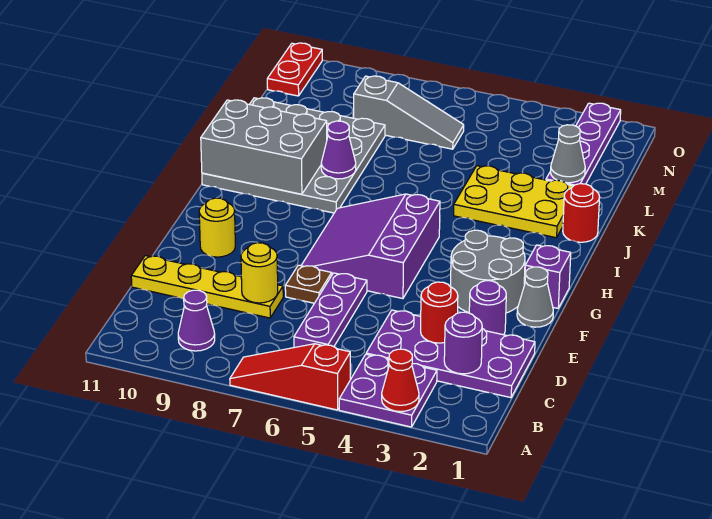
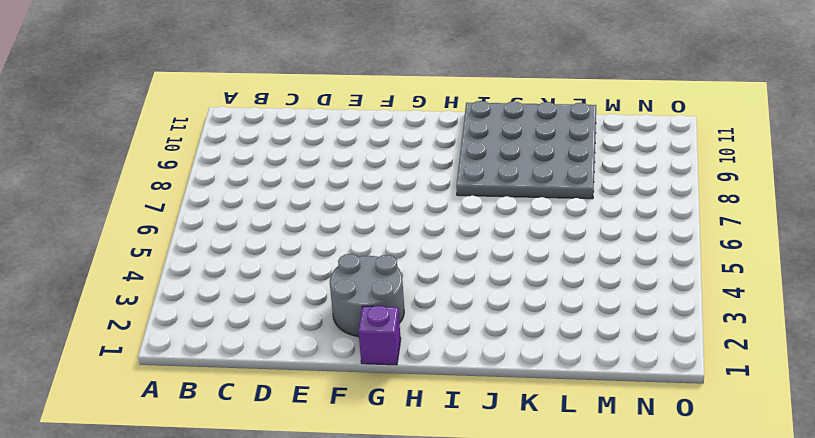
none -> purple 2x2 plate [339,354,437,427]
none -> red 1x3 slope [230,344,350,410]
none -> purple 1x1 cone [178,290,215,351]

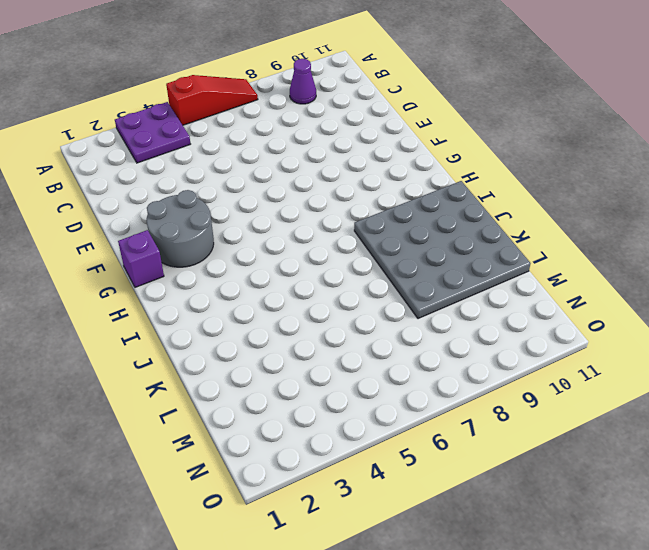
none -> purple 2x4 plate [366,310,535,398]
none -> purple 1x3 plate [294,273,367,348]
none -> yellow 1x4 plate [131,256,283,318]

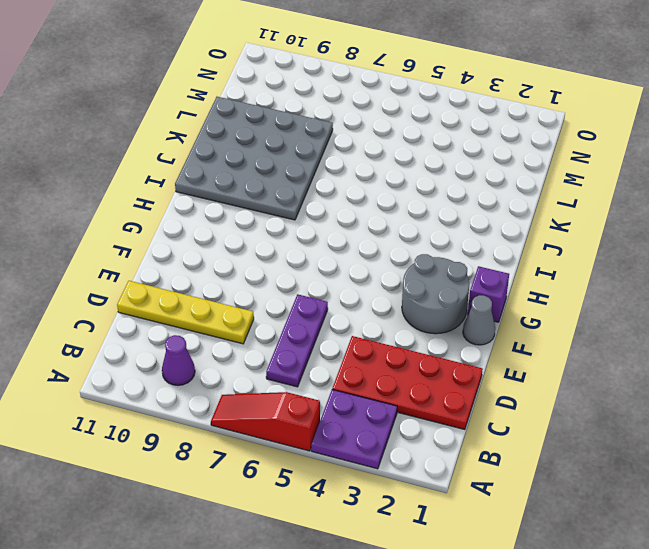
red 2x4 plate [332,336,483,430] -> purple 2x4 plate [366,310,535,398]
none -> purple 1x1 round brick [469,281,506,335]
none -> brown 1x1 plate [285,265,332,303]
none -> purple 3x3 slope [301,194,440,299]

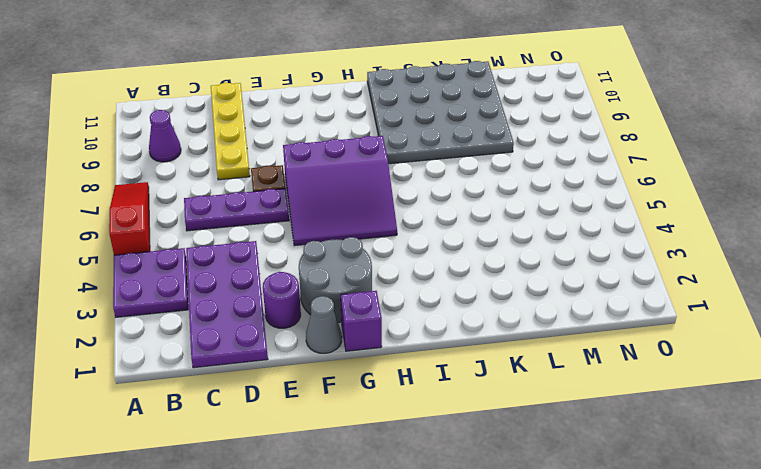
purple 3x3 slope [283,136,397,246] -> purple 3x3 slope turned to [301,194,440,299]
none -> yellow 1x1 round brick [199,198,235,257]
none -> red 1x1 round brick [563,184,600,242]
none -> yellow 2x3 plate [454,166,573,238]

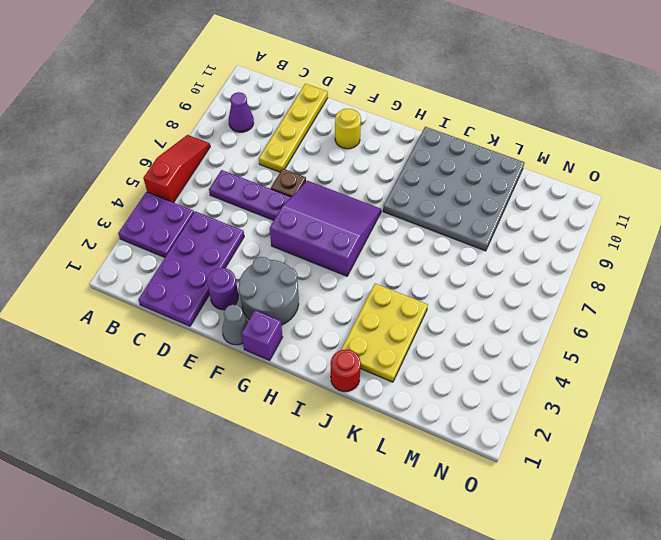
none -> purple 1x4 plate [546,103,621,186]
none -> grey 1x3 slope [354,76,464,149]
none -> red 1x2 plate [267,43,322,96]

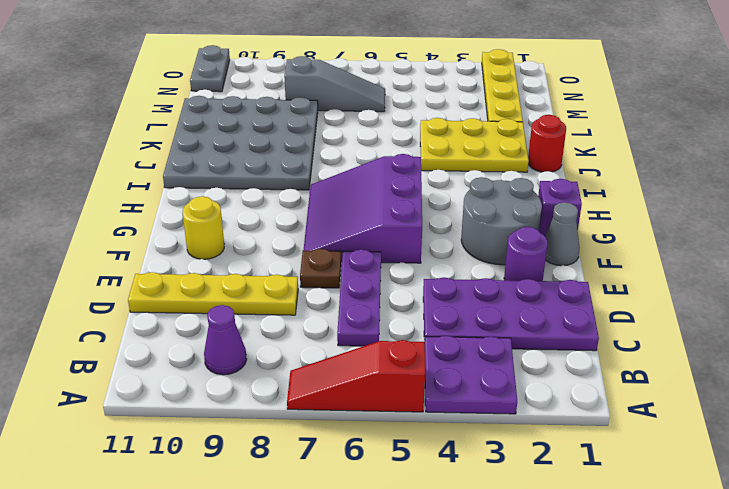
yellow 1x4 plate [482,49,523,122] -> purple 1x4 plate [546,103,621,186]
grey 1x2 plate [190,45,230,92] -> red 1x2 plate [267,43,322,96]
none -> red 1x1 cone [382,349,419,412]
none -> purple 1x1 round brick [444,312,482,374]
none -> red 1x1 round brick [421,282,458,343]

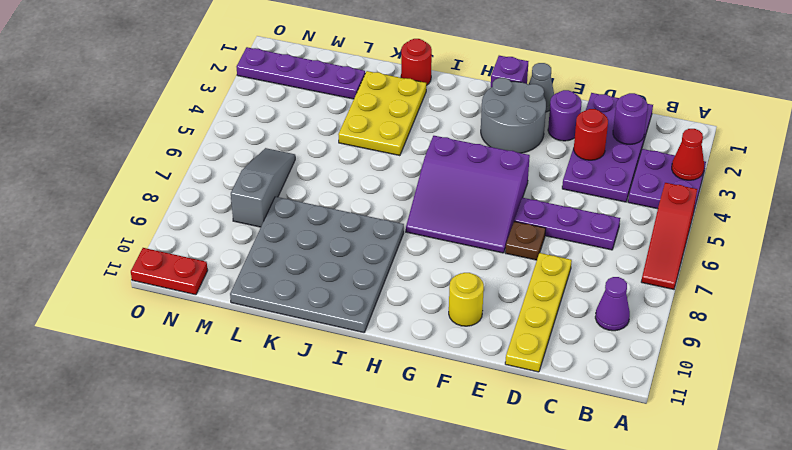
none -> yellow 1x1 round brick [241,243,278,303]
none -> grey 2x3 brick [201,100,327,194]
none -> purple 1x1 cone [321,121,356,179]

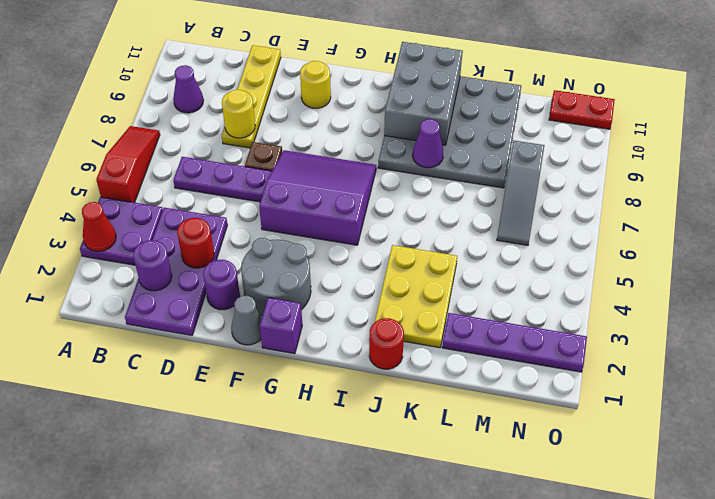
none -> grey 1x1 cone [551,125,585,183]

